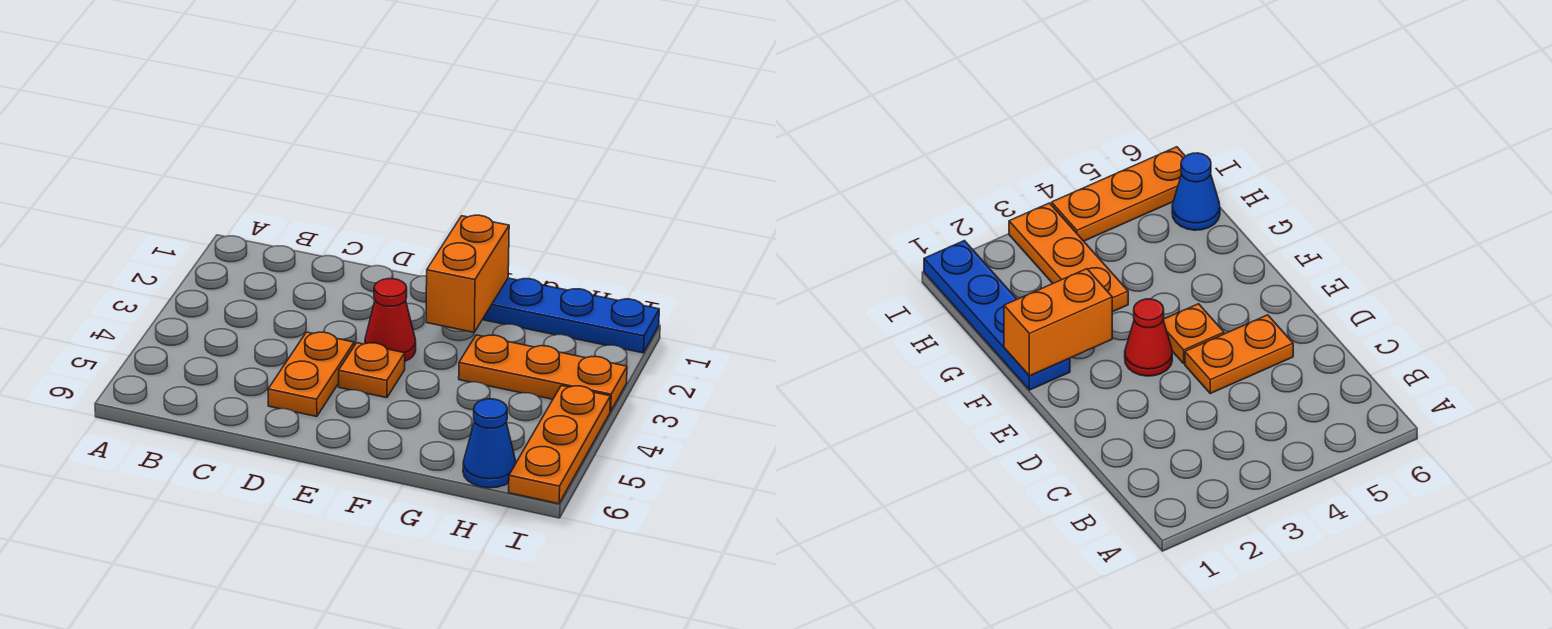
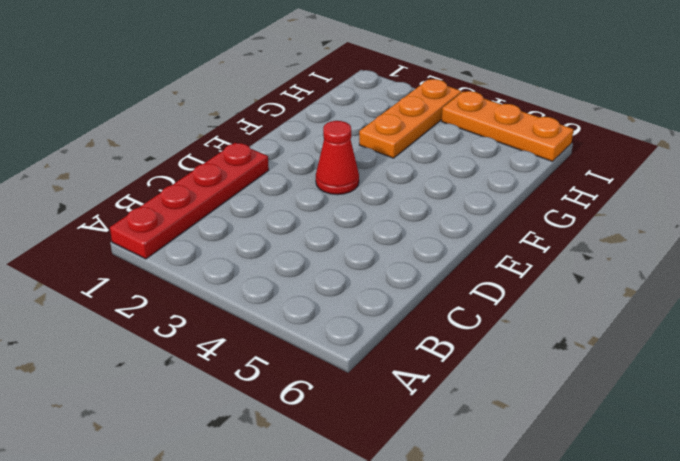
red 1x4 plate [110,143,269,259] -> none
none -> orange 1x2 plate [268,332,354,417]
none -> orange 1x1 plate [339,343,405,398]

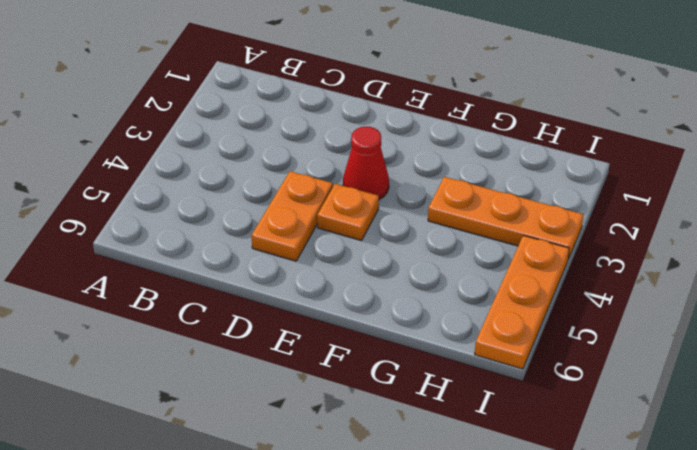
none -> blue 1x4 plate [482,278,659,353]
none -> blue 1x1 cone [463,399,516,488]

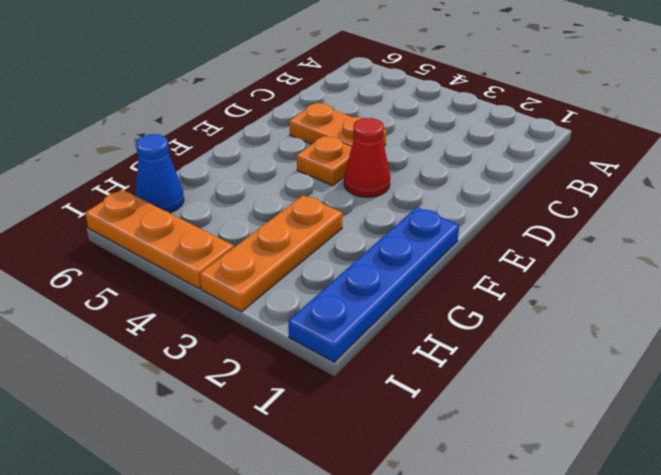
none -> orange 1x2 brick [426,215,509,332]

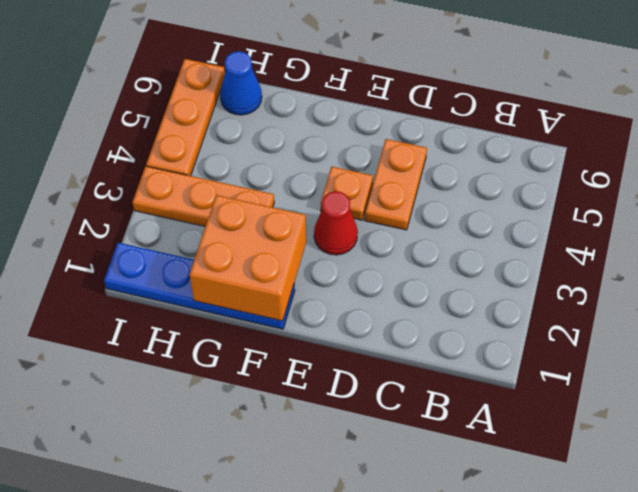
orange 2x2 brick [189,195,306,321] -> orange 1x2 brick [426,215,509,332]

